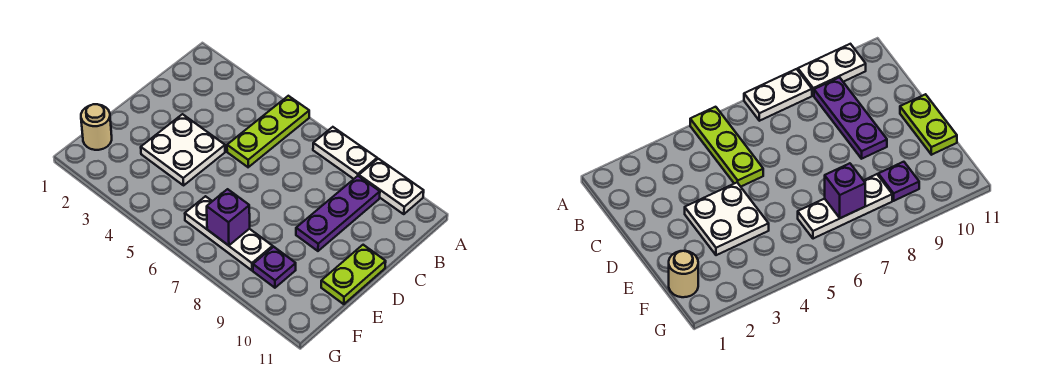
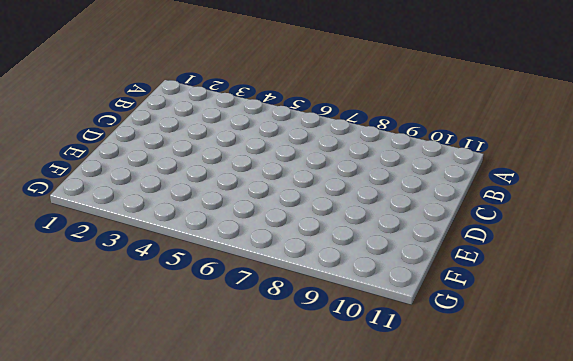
none -> lime 1x3 plate [227,96,309,167]
none -> white 1x2 plate [313,127,377,179]

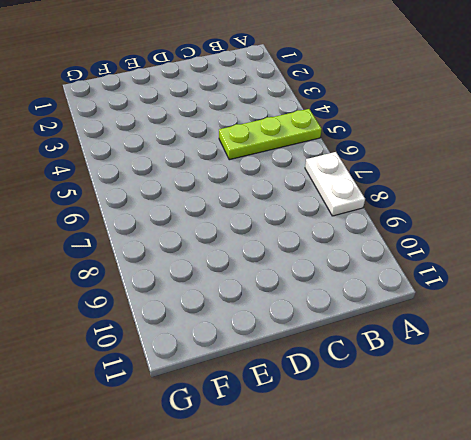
none -> white 1x2 plate [359,159,424,214]
none -> purple 1x3 plate [296,176,380,251]

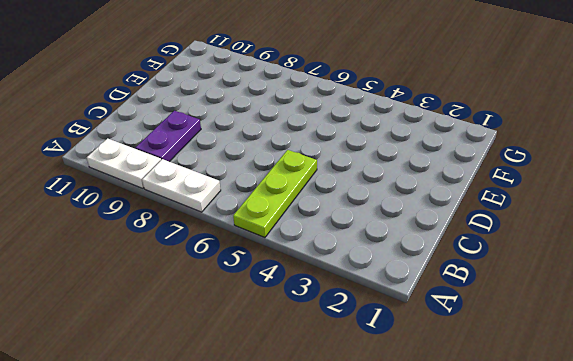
purple 1x2 plate [136,111,201,162] -> purple 1x3 plate [296,176,380,251]
none -> white 2x2 plate [141,114,225,185]
none -> lime 1x2 plate [321,245,386,304]

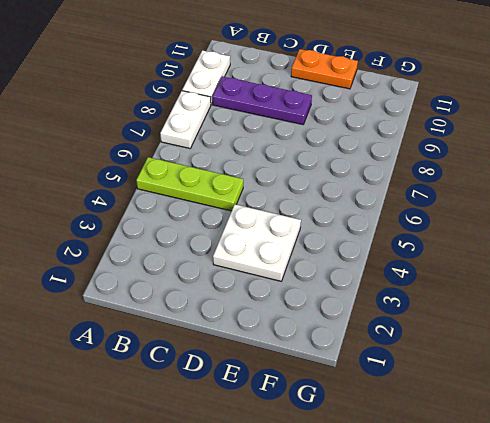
orange 1x2 plate [291,49,358,89] -> lime 1x2 plate [321,245,386,304]
none -> tan 1x1 round brick [81,104,112,150]
none -> white 1x3 plate [185,196,273,270]

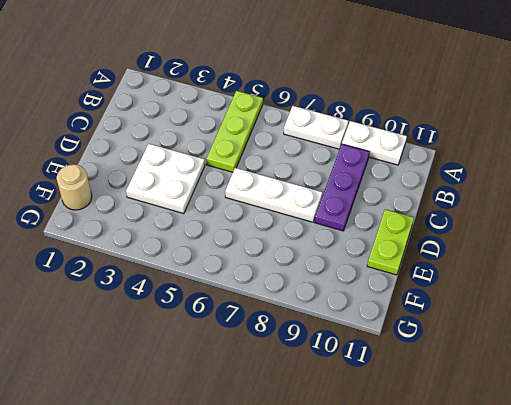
white 1x3 plate [225,168,322,222] -> white 1x3 plate moved to [185,196,273,270]
none -> purple 1x1 plate [253,247,296,288]
none -> purple 1x1 brick [207,189,250,246]

